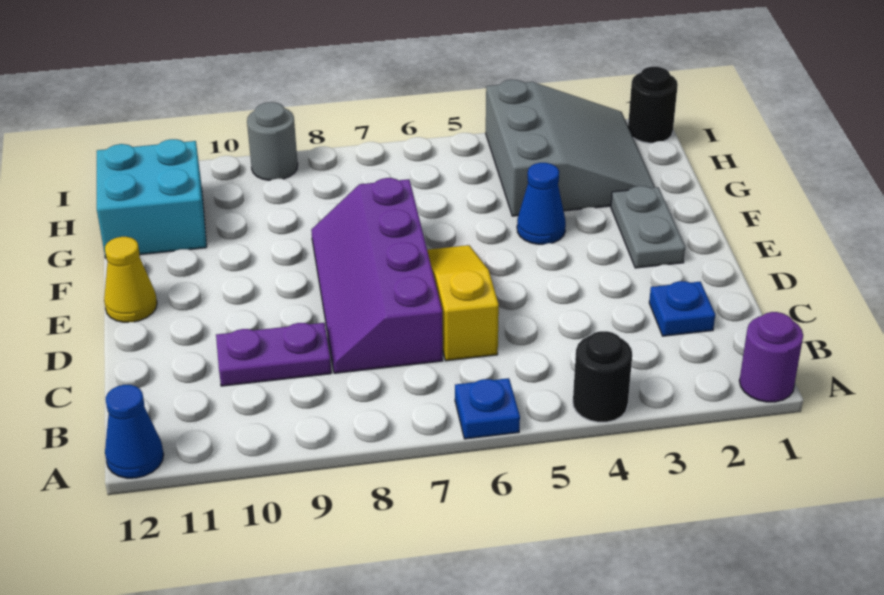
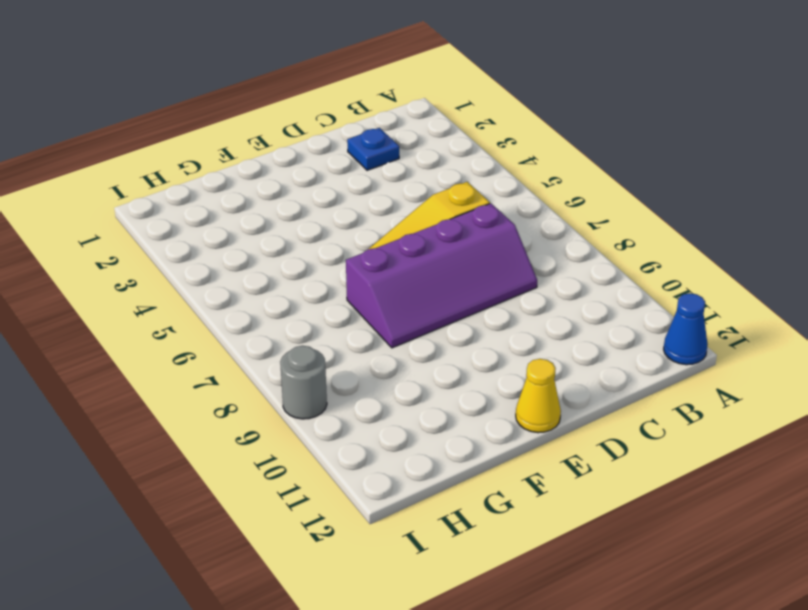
none -> purple 1x1 round brick [739,312,803,402]
none -> black 1x1 round brick [573,331,632,422]
none -> blue 1x1 plate [455,378,520,439]

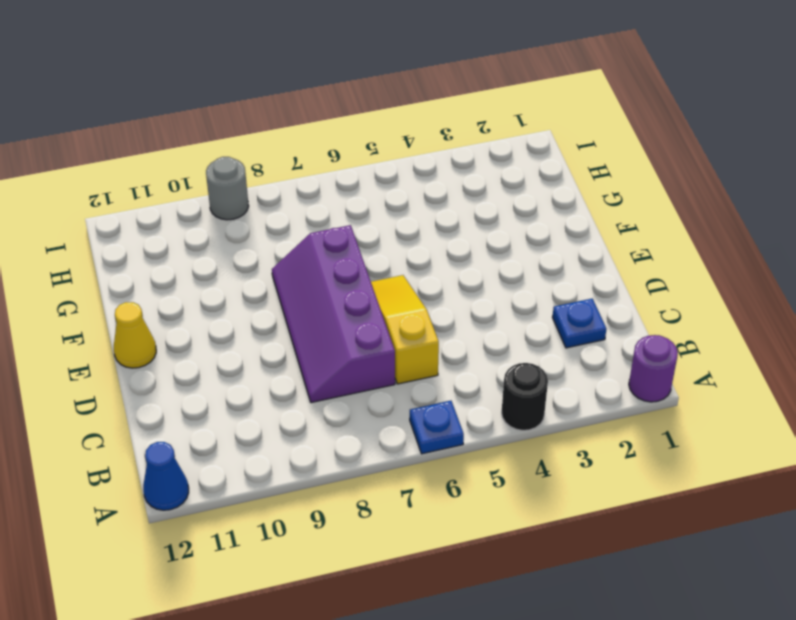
none -> purple 1x2 plate [216,323,331,386]
none -> grey 1x2 plate [611,186,685,268]
none -> blue 1x1 cone [517,163,566,244]

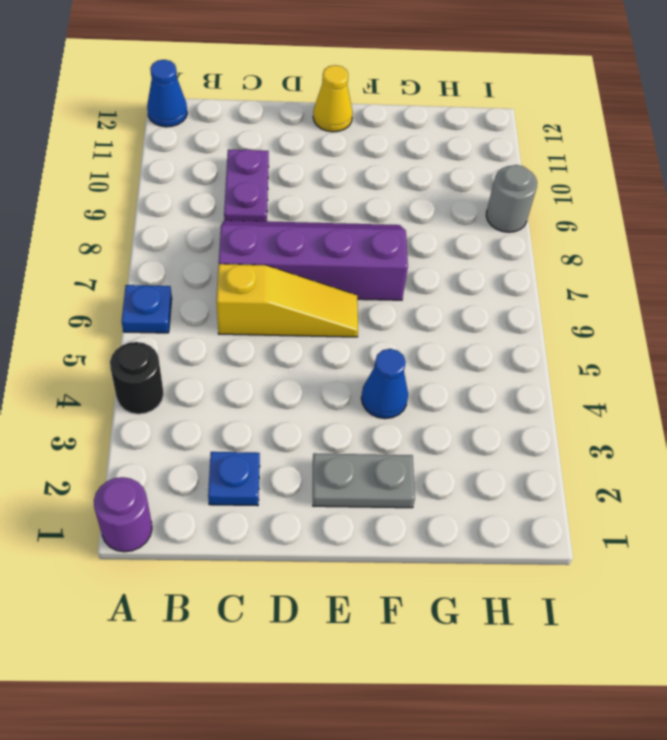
none -> grey 3x3 slope [486,80,655,216]
none -> cyan 2x2 brick [97,139,207,258]
none -> black 1x1 round brick [628,67,678,143]

